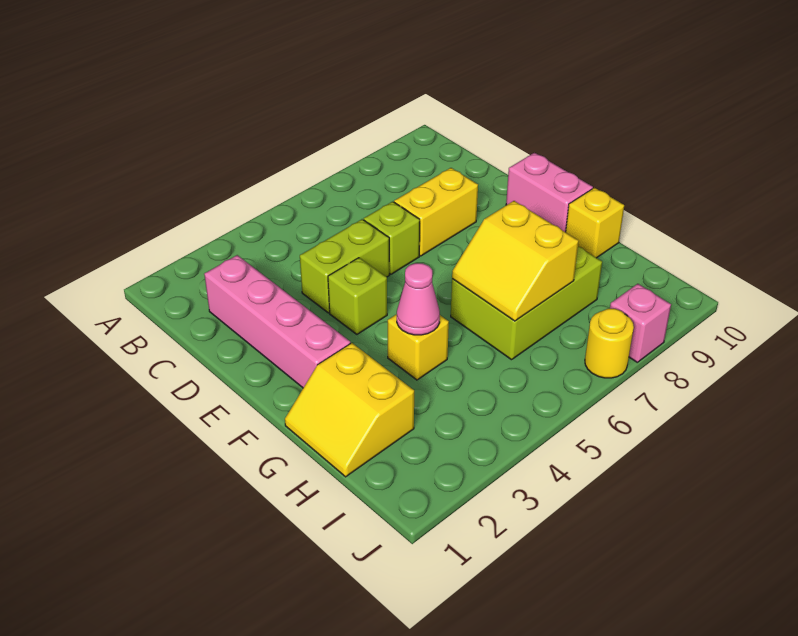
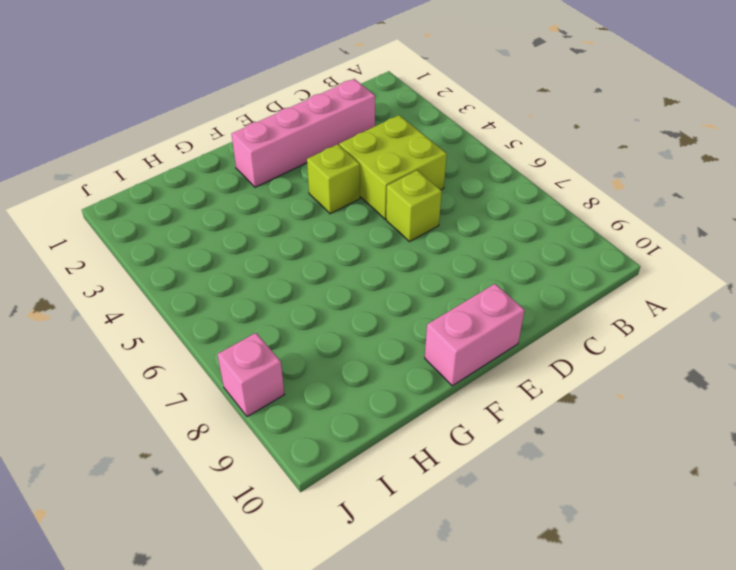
lime 2x2 brick [339,115,447,219] -> lime 1x2 brick [300,219,389,313]
none -> yellow 1x2 brick [394,168,478,256]
none -> yellow 2x2 slope [285,343,414,477]
none -> yellow 1x1 brick [388,314,449,380]

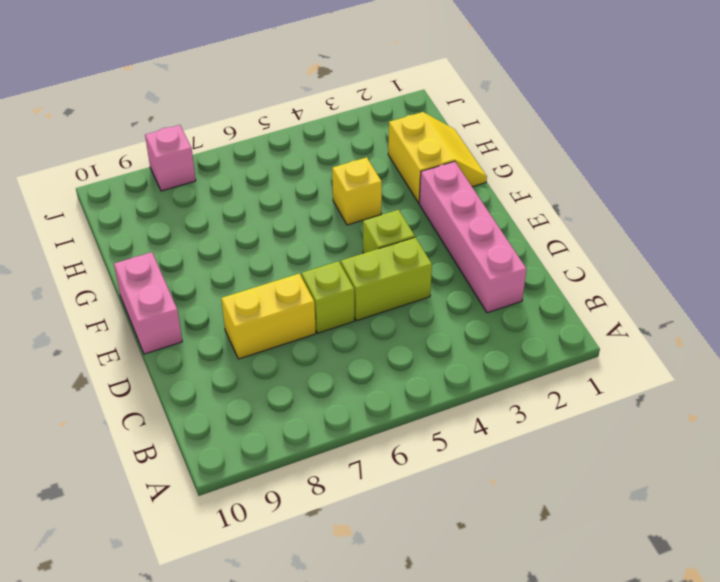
none -> lime 2x3 brick [451,247,602,360]
none -> yellow 1x1 brick [566,188,624,258]
none -> yellow 1x1 round brick [585,309,634,378]

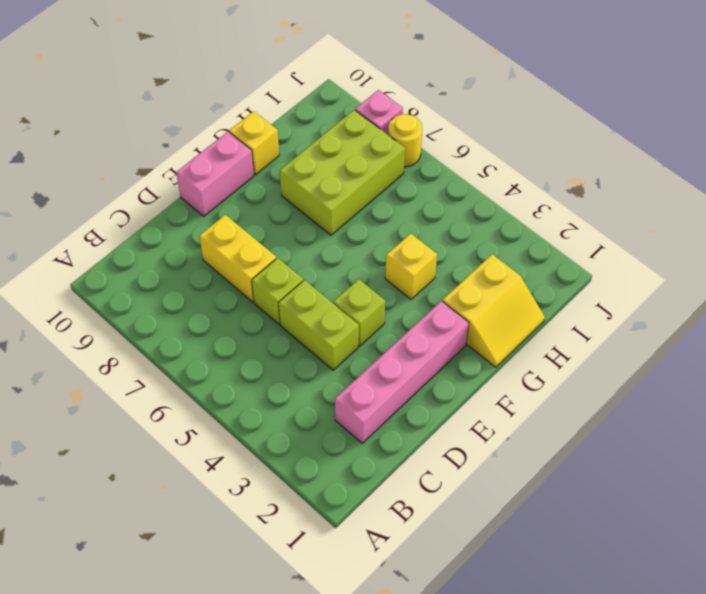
lime 2x3 brick [280,110,405,235] -> lime 2x3 brick turned to [451,247,602,360]
none -> pink 1x1 cone [397,263,440,335]
none -> yellow 2x2 slope [452,201,579,321]

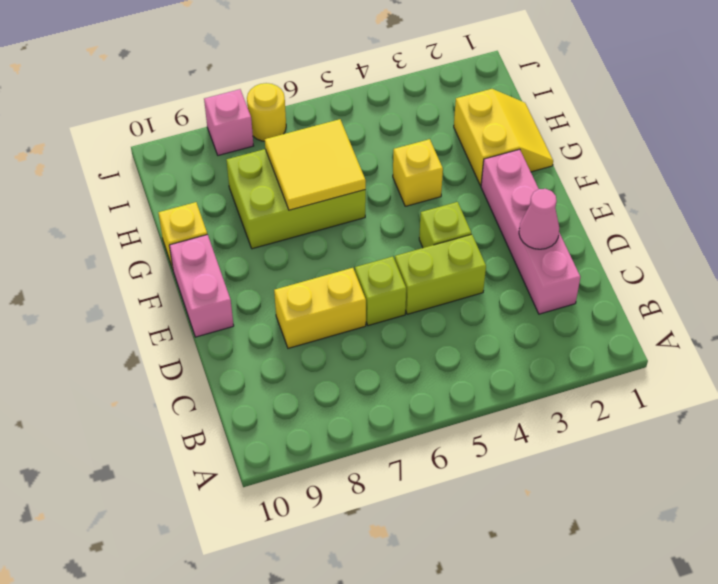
pink 1x1 cone [519,189,559,249] -> pink 1x1 cone moved to [397,263,440,335]
yellow 2x2 tile [265,119,366,210] -> yellow 2x2 slope [452,201,579,321]

